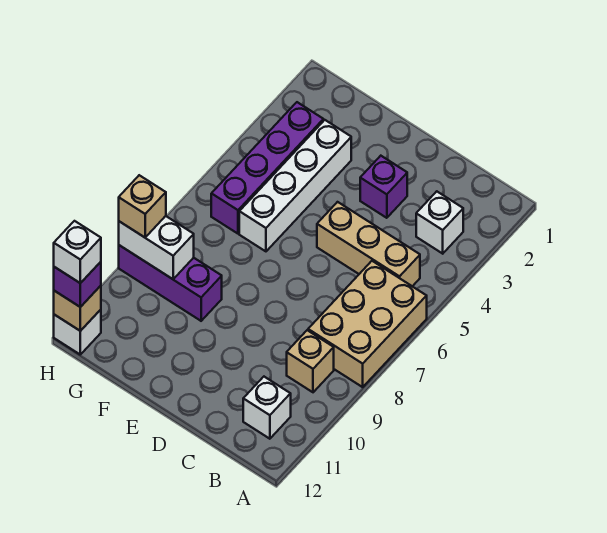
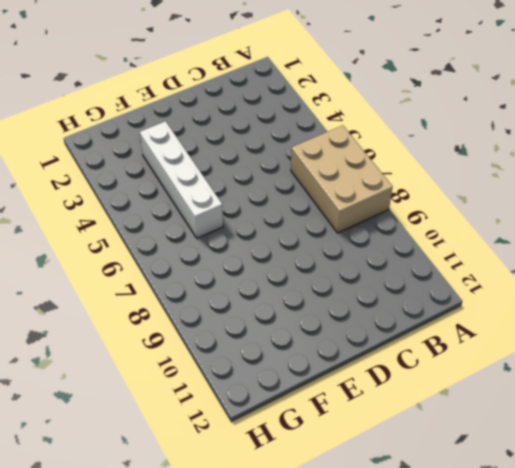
none -> white 1x1 brick [416,191,463,254]
none -> tan 1x3 brick [317,202,420,286]
none -> tan 1x1 brick [287,330,334,392]

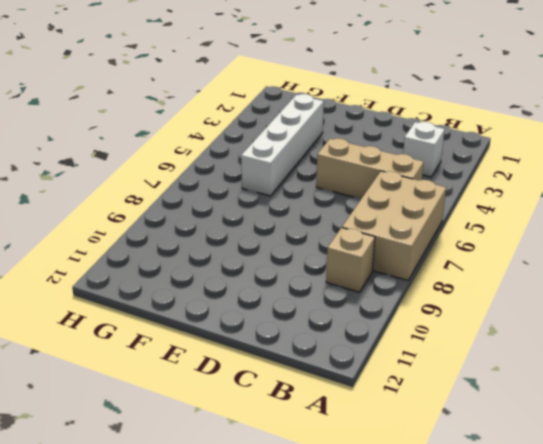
none -> white 1x1 brick [243,377,291,439]
none -> purple 1x1 brick [360,156,407,218]
none -> purple 1x3 brick [119,245,222,321]

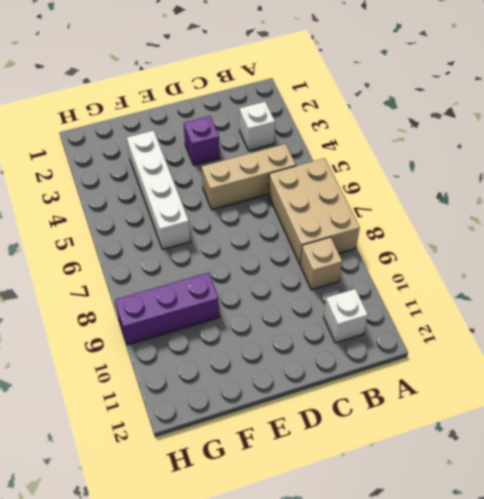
none -> purple 1x4 brick [211,102,323,234]
none -> white 1x1 brick [54,310,101,354]
none -> white 1x2 brick [119,216,194,279]

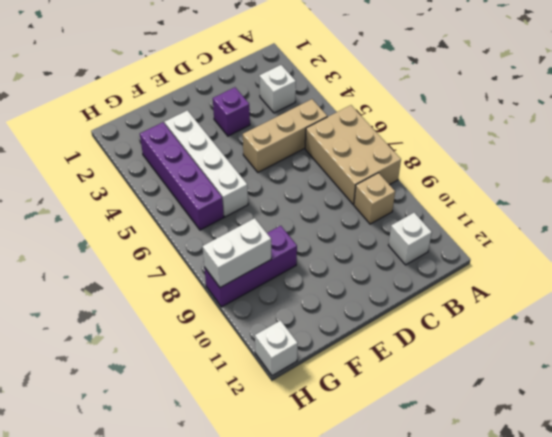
none -> tan 1x1 brick [54,286,101,331]
none -> tan 1x1 brick [119,175,166,237]
none -> purple 1x1 brick [54,262,101,307]

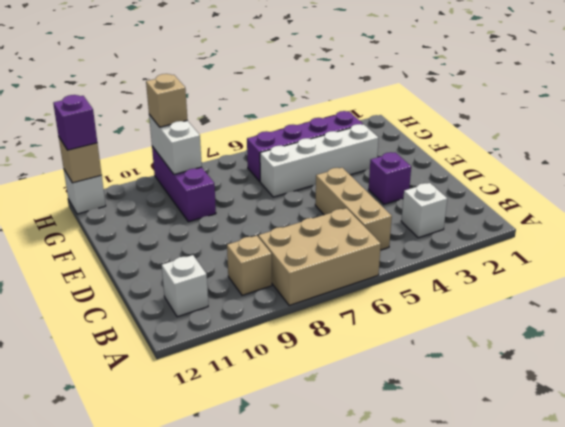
none -> white 1x1 brick [54,221,101,283]

